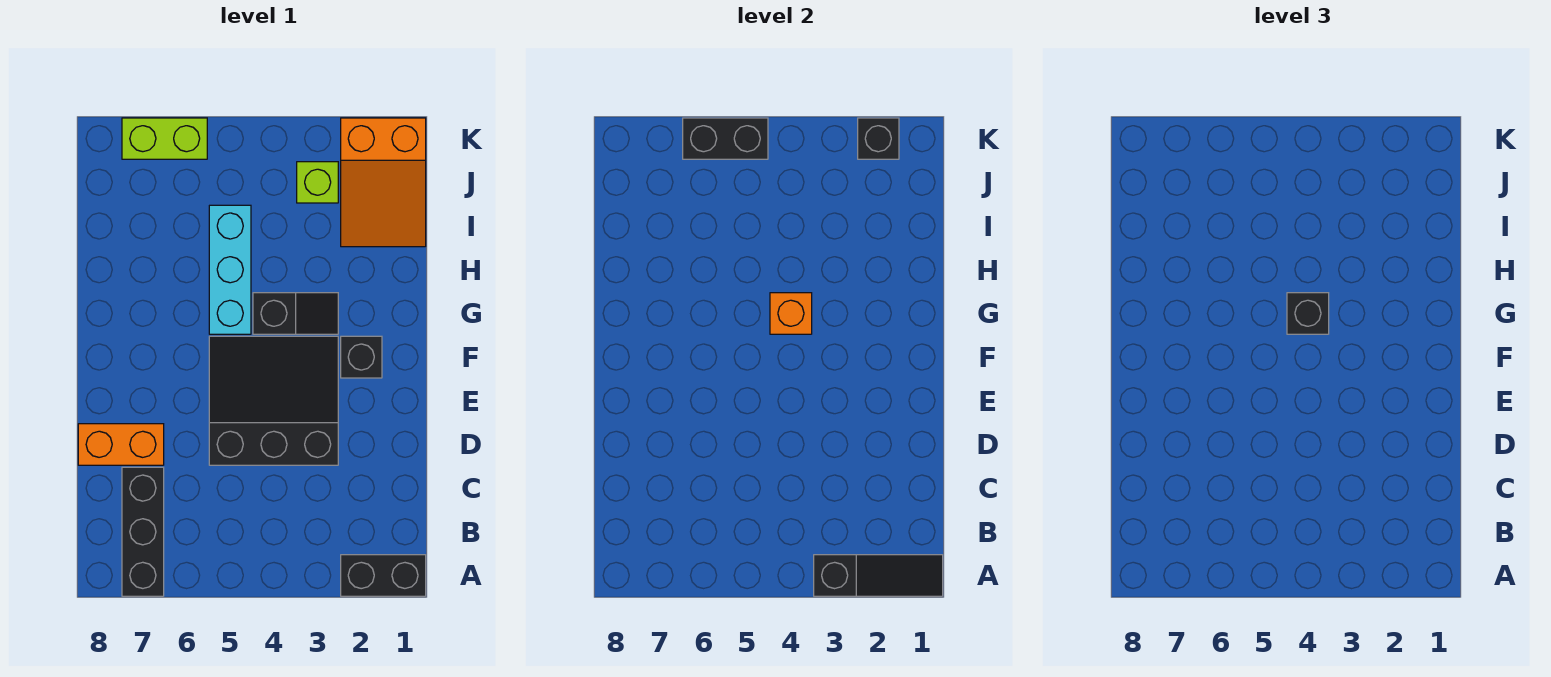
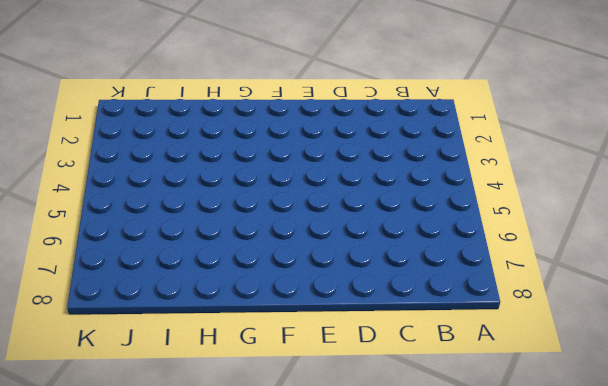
none -> black 1x2 brick [341,555,426,596]
none -> black 1x3 brick [122,467,164,596]
none -> black 3x3 slope [209,336,338,465]

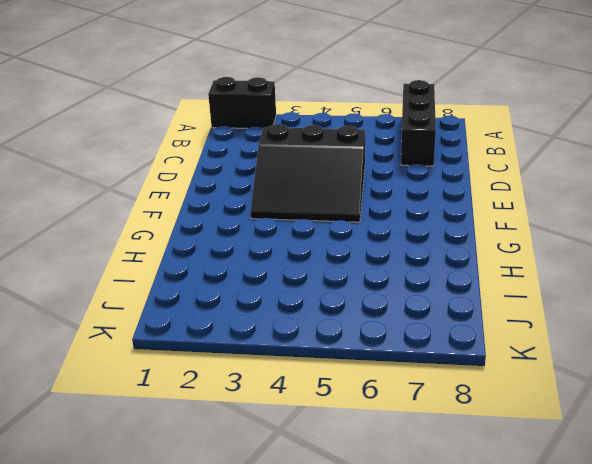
none -> orange 1x2 brick [78,424,164,465]
none -> black 1x1 brick [341,336,382,378]
none -> black 1x2 slope [253,293,338,334]

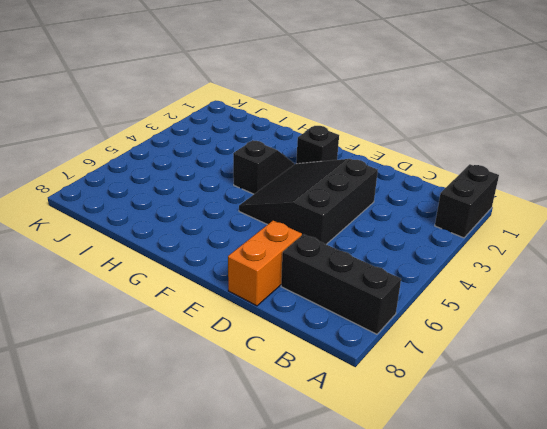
none -> cyan 1x3 brick [209,205,251,334]
none -> orange 2x3 slope [341,118,426,247]
none -> lime 1x1 brick [297,162,338,203]

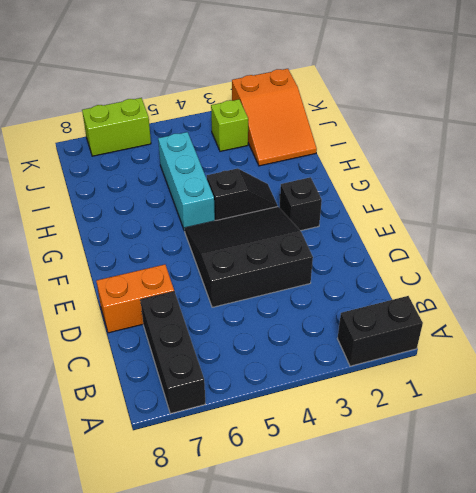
none -> black 1x3 slope [814,555,943,596]
none -> orange 1x1 brick [770,293,812,334]
none -> black 1x1 brick [858,118,899,159]

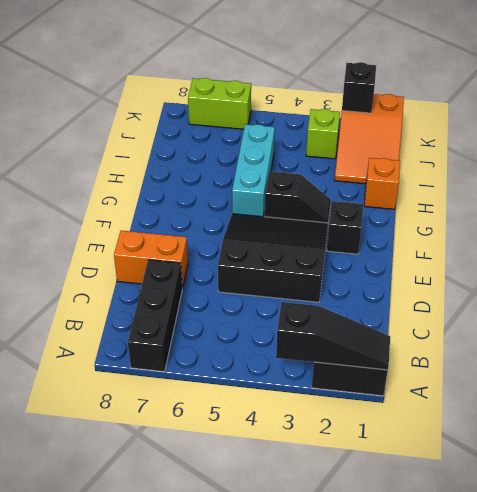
orange 1x1 brick [364,158,400,209] -> orange 1x1 brick moved to [770,293,812,334]
none -> black 1x2 brick [683,118,768,159]
none -> black 1x1 brick [1287,293,1329,334]

